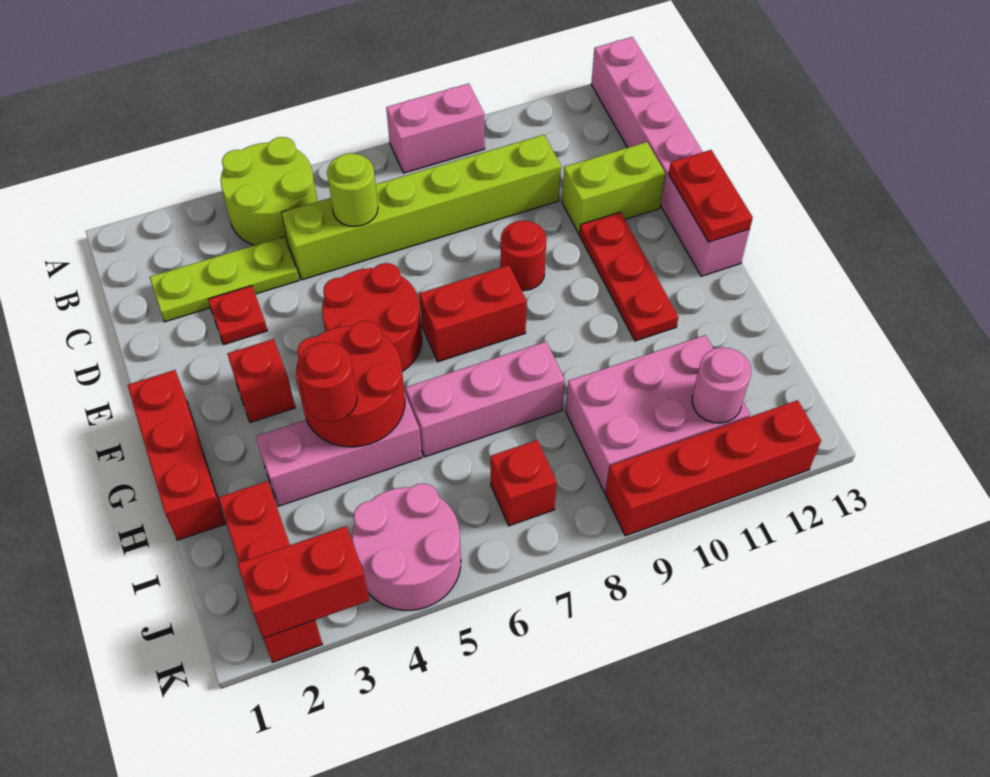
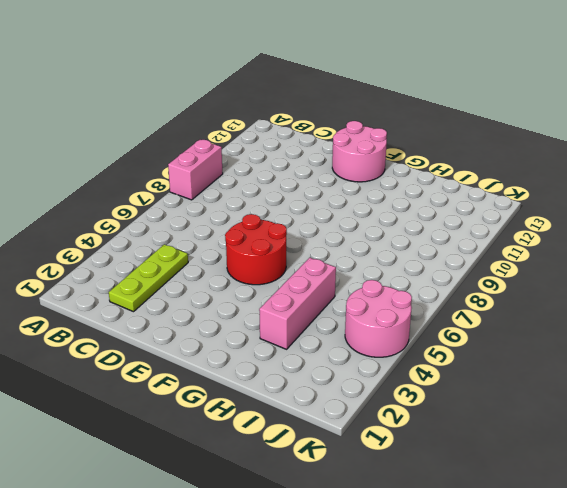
pink 2x2 round brick [332,121,387,182] -> pink 1x6 brick [591,37,750,276]
none -> lime 2x2 round brick [221,137,318,245]
none -> lime 1x6 brick [282,135,561,280]
none -> red 1x1 plate [208,286,267,345]

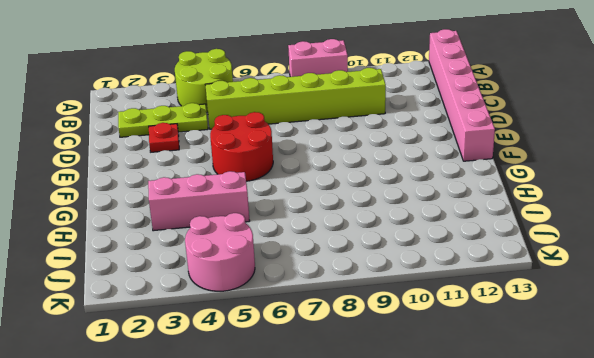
none -> lime 1x2 brick [562,142,665,234]
none -> red 1x1 round brick [500,220,546,291]
none -> red 1x3 plate [579,212,678,341]

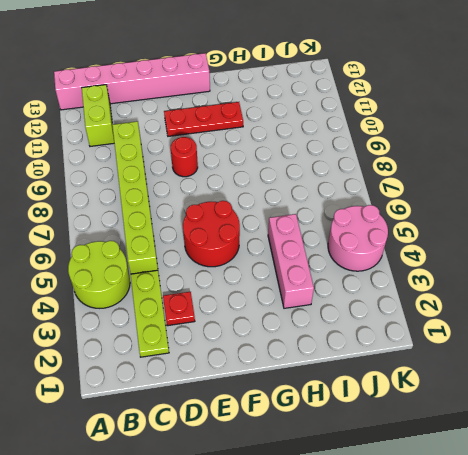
lime 1x2 brick [82,85,114,146] -> lime 1x2 brick moved to [562,142,665,234]
none -> pink 1x2 brick [386,84,485,173]
none -> red 1x3 brick [128,370,226,540]
none -> red 1x1 brick [228,339,295,423]

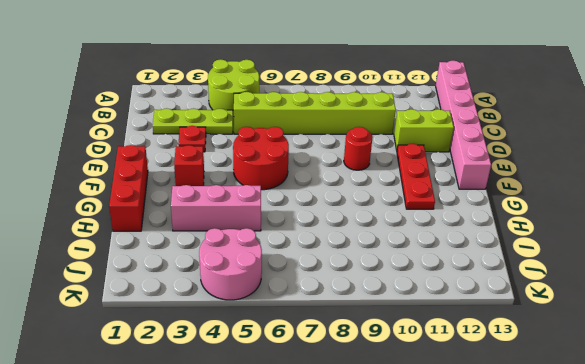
none -> pink 1x2 brick [386,84,485,173]
none -> red 1x2 brick [419,265,527,362]
none -> pink 1x3 brick [405,342,565,457]

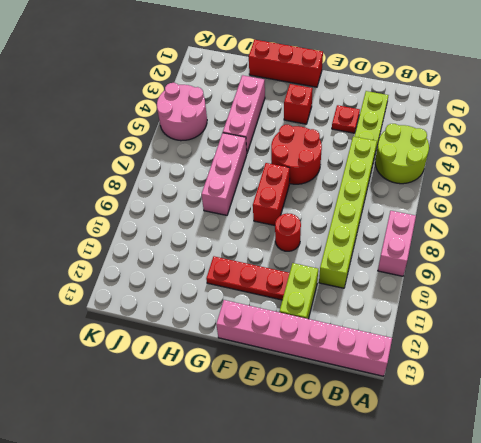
none -> red 1x3 brick [218,481,322,662]
none -> pink 2x3 brick [566,335,750,492]
none -> red 1x1 brick [491,440,557,526]

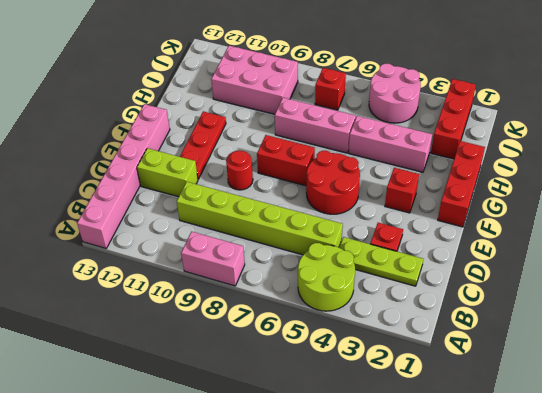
none -> red 1x4 brick [605,400,821,536]
none -> lime 1x1 round brick [327,153,378,226]
none -> red 1x2 plate [669,150,753,242]

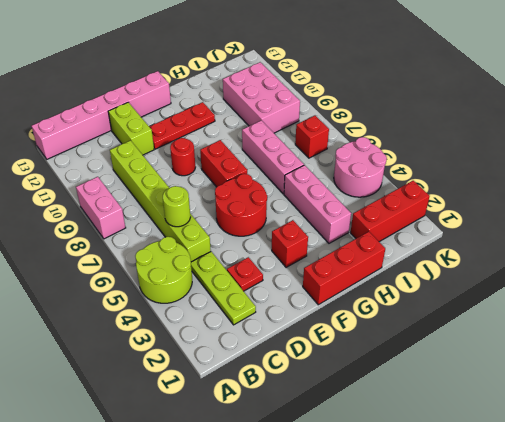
none -> red 1x4 brick [605,400,821,536]
none -> red 1x2 plate [669,150,753,242]
none -> red 2x2 round brick [296,321,405,447]

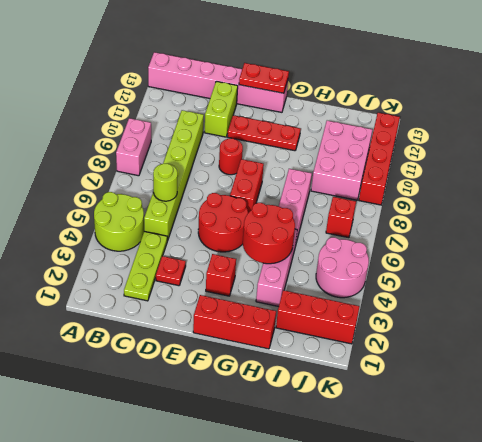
none -> pink 1x1 round brick [692,347,751,423]
none -> red 1x2 brick [238,526,369,638]
none -> red 1x1 round brick [297,342,357,422]

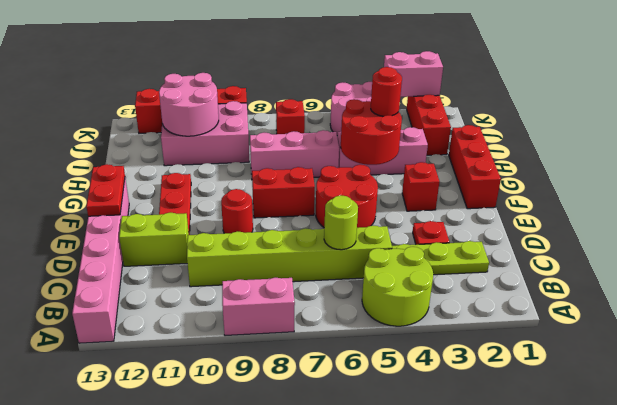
pink 2x2 round brick [159,73,219,136] -> pink 1x1 round brick [692,347,751,423]
pink 1x2 brick [384,51,443,97] -> red 1x2 brick [238,526,369,638]

